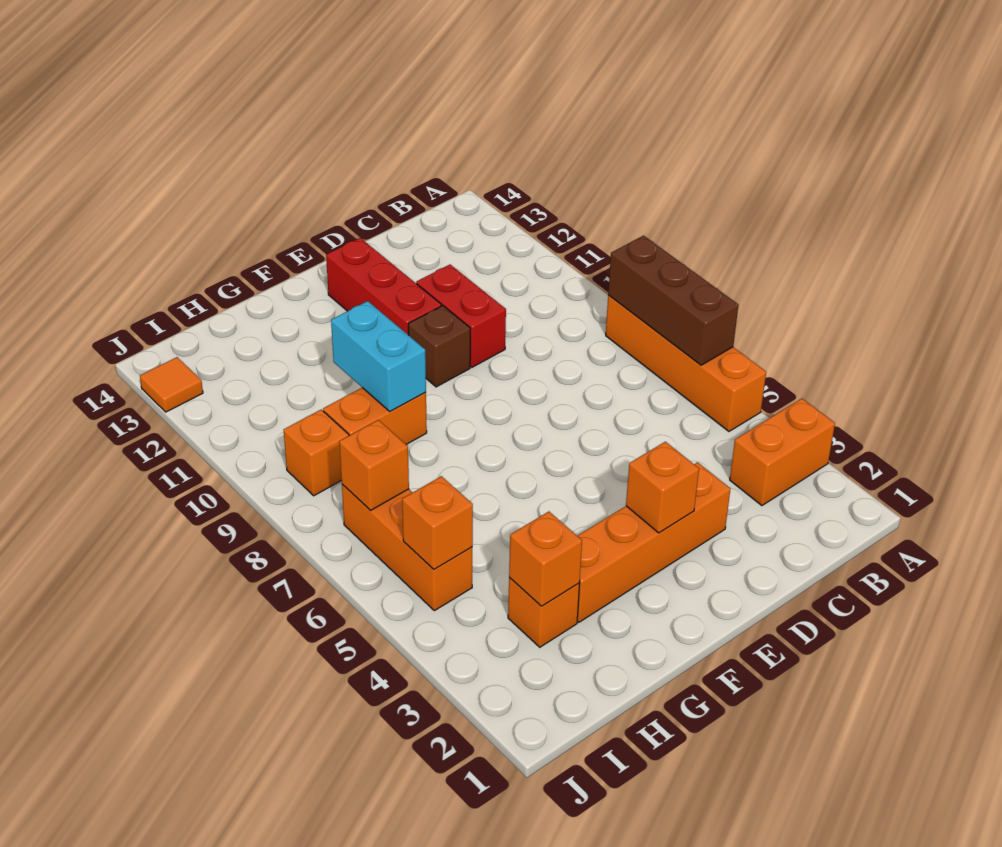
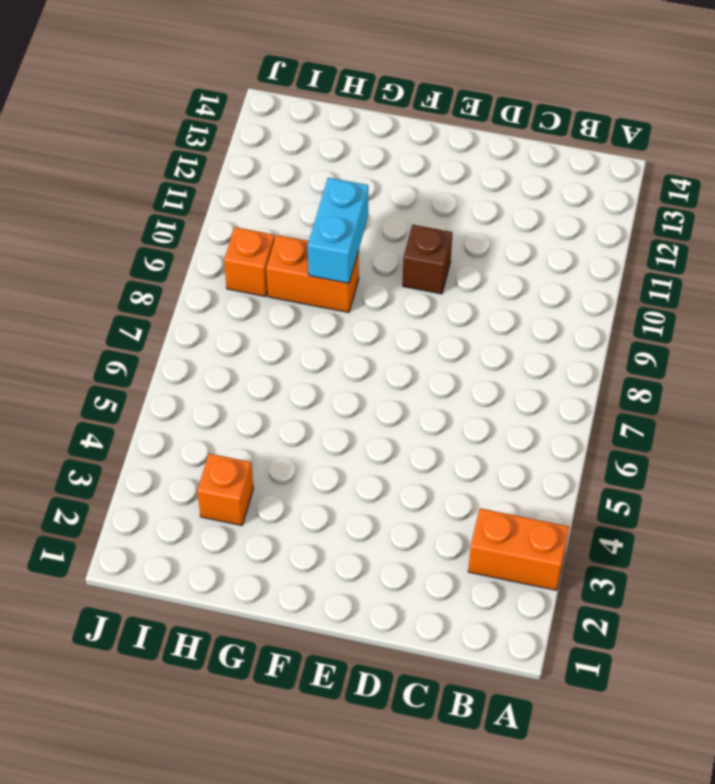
none -> orange 1x4 brick [606,295,766,431]
none -> orange 1x4 brick [577,462,730,622]
none -> red 1x2 brick [416,265,506,367]

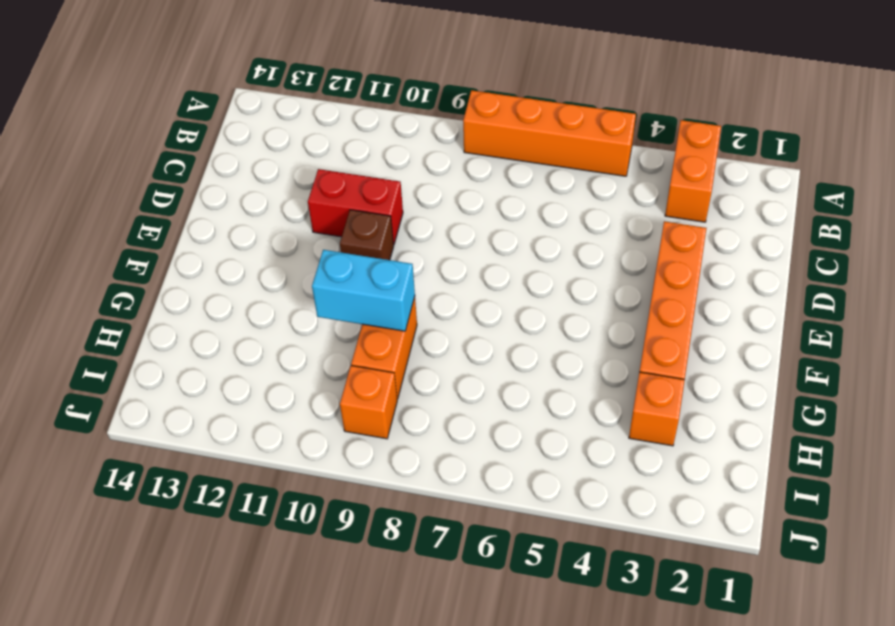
none -> red 1x3 brick [326,238,441,335]
none -> orange 1x3 brick [342,484,472,611]
none -> orange 1x1 tile [140,357,203,412]

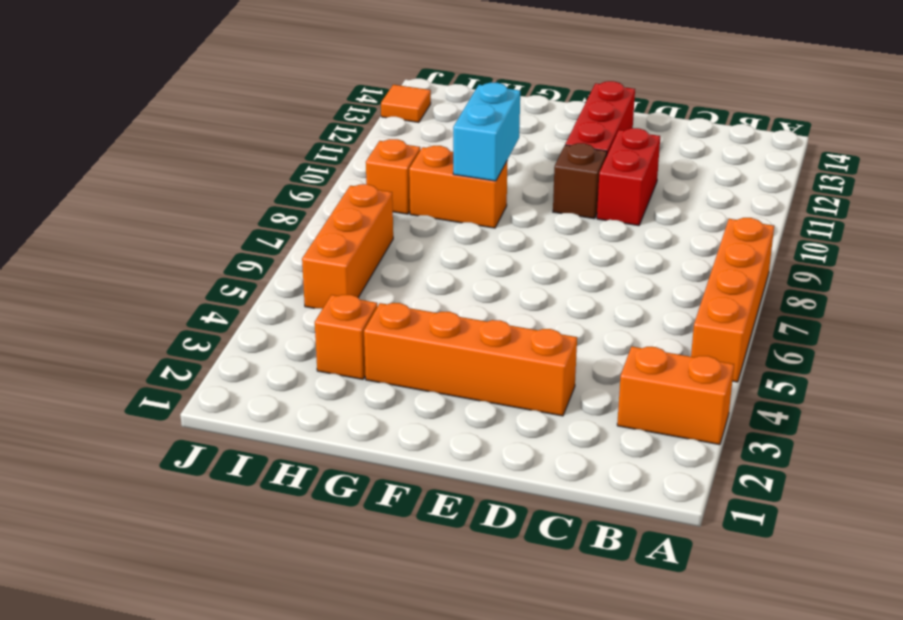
none -> brown 1x3 brick [608,236,738,365]
none -> orange 1x1 brick [626,442,699,533]
none -> orange 1x1 brick [509,512,582,606]

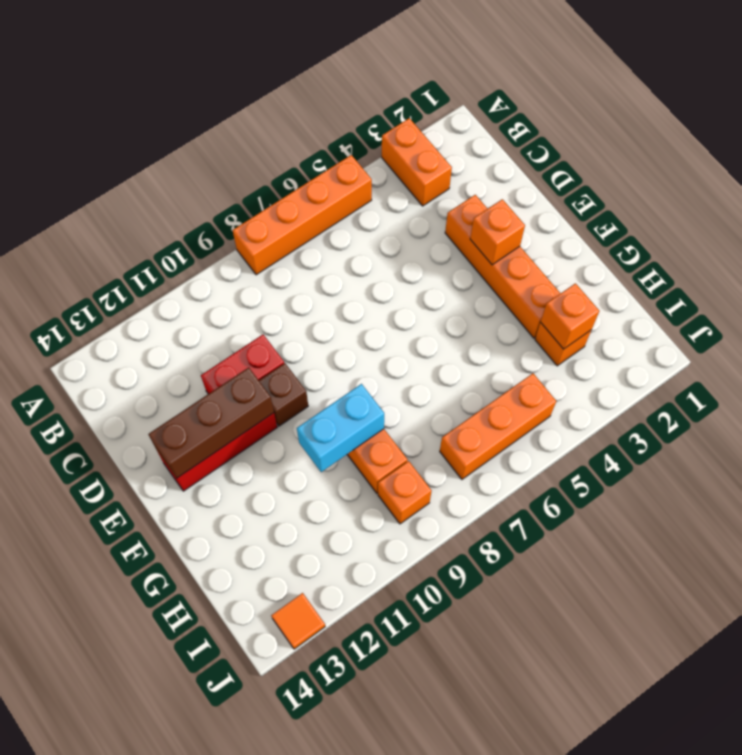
brown 1x3 brick [148,368,274,478] -> brown 1x3 brick moved to [608,236,738,365]
none -> orange 1x1 brick [402,476,473,569]
none -> orange 1x1 brick [339,420,409,510]

